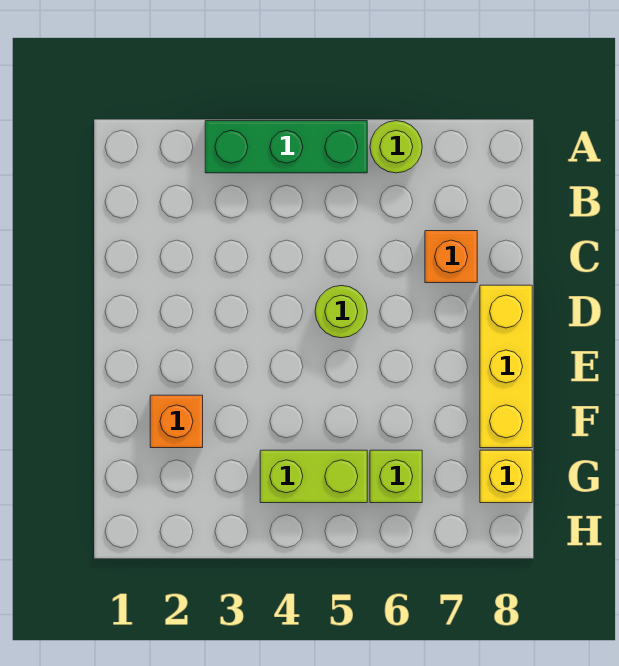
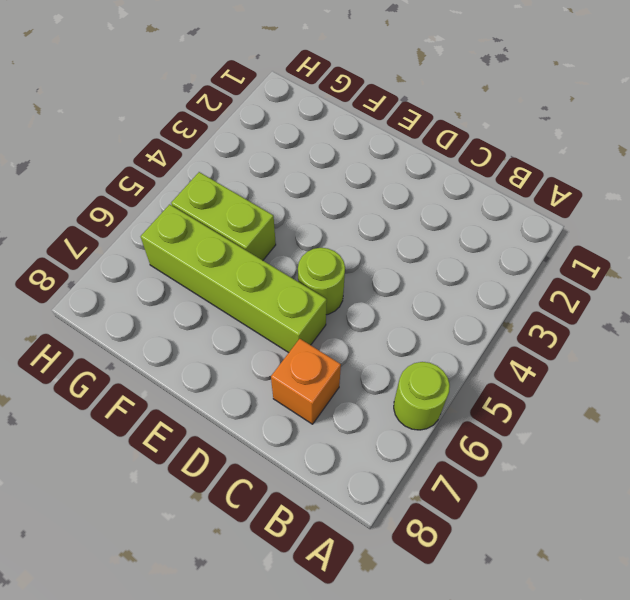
lime 1x4 brick [141,204,327,353] -> lime 1x1 brick [370,450,422,503]
lime 1x2 brick [171,172,276,260] -> lime 1x2 brick turned to [260,450,367,503]
none -> green 1x3 brick [205,121,367,173]
none -> yellow 1x3 brick [480,285,532,448]

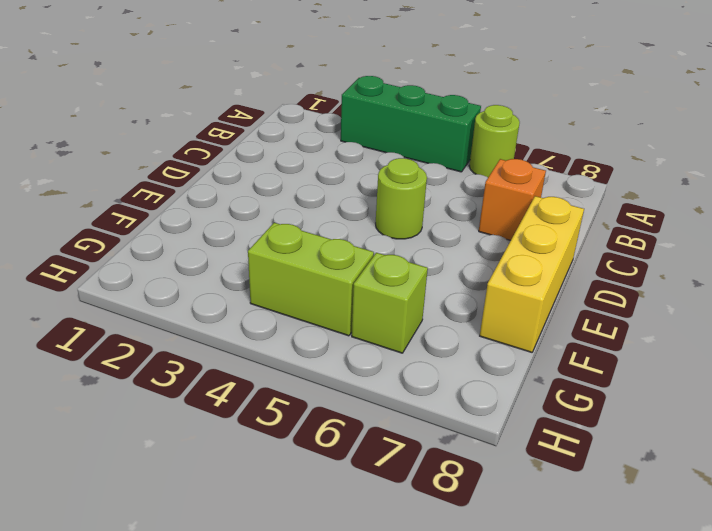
none -> orange 1x1 brick [150,395,203,448]
none -> yellow 1x1 brick [480,450,532,503]

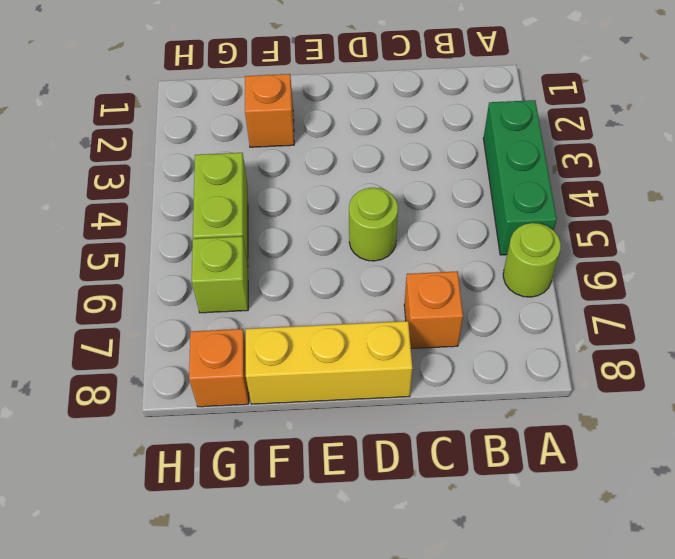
orange 1x1 brick [189,329,249,407] -> yellow 1x1 brick [480,450,532,503]

